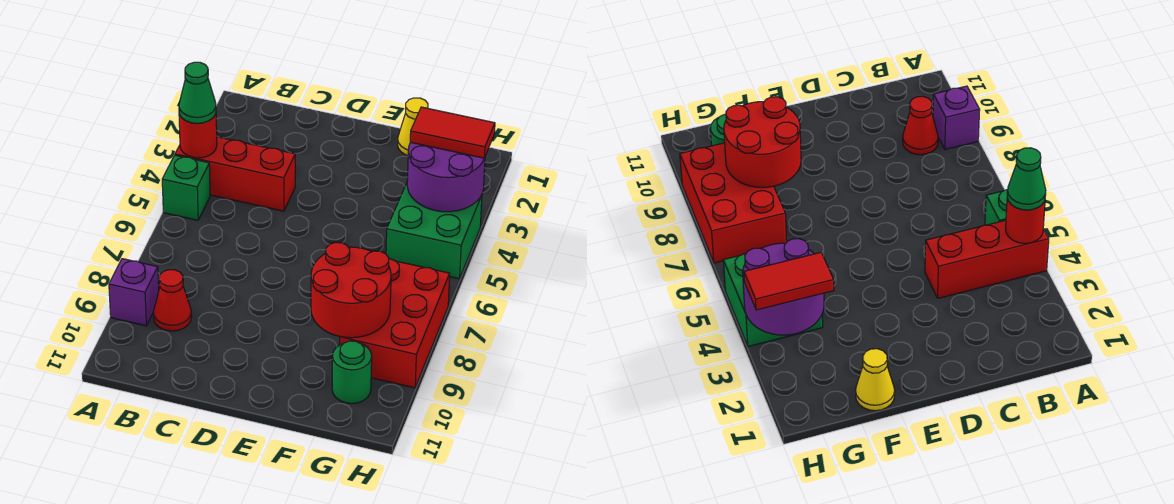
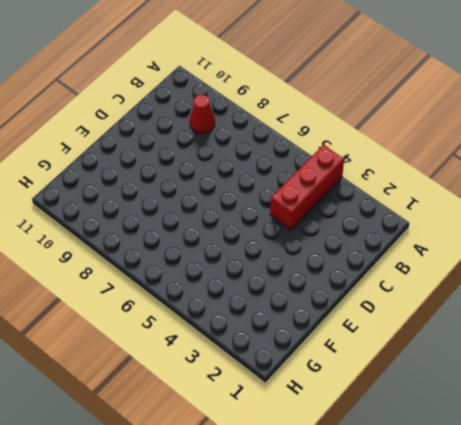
none -> green 1x1 brick [162,155,210,220]
none -> purple 1x1 brick [109,259,159,326]
none -> yellow 1x1 cone [398,98,428,156]

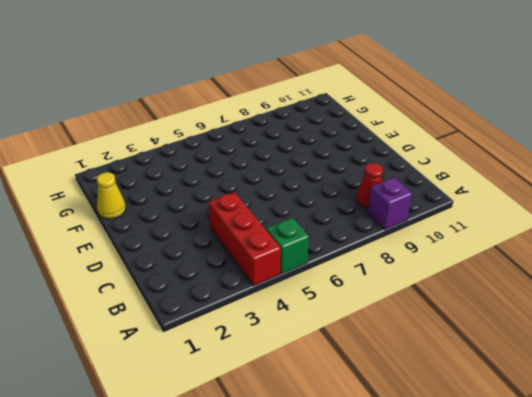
none -> green 2x2 brick [386,183,482,279]
none -> red 2x3 brick [340,259,450,388]
none -> green 1x1 round brick [332,341,372,404]

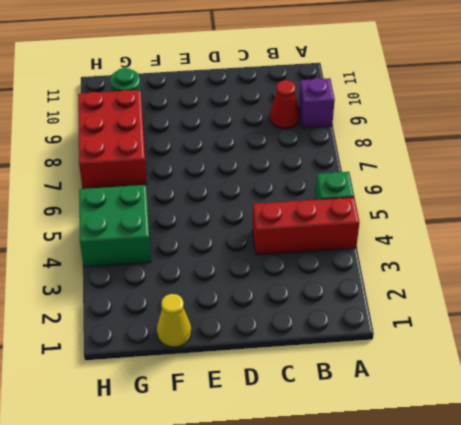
none -> red 1x1 round brick [179,114,217,158]
none -> red 2x2 round brick [311,242,391,338]
none -> purple 2x2 round brick [407,142,485,212]

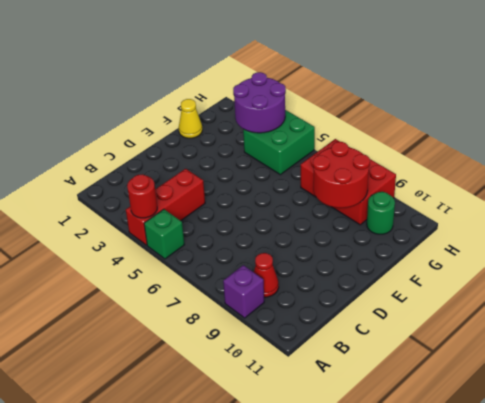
none -> green 1x1 cone [179,62,216,123]
none -> red 1x2 tile [410,107,495,158]

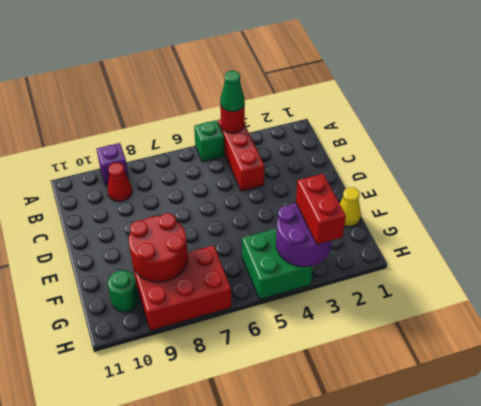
red 1x2 brick [296,174,346,244] -> red 1x2 tile [410,107,495,158]

